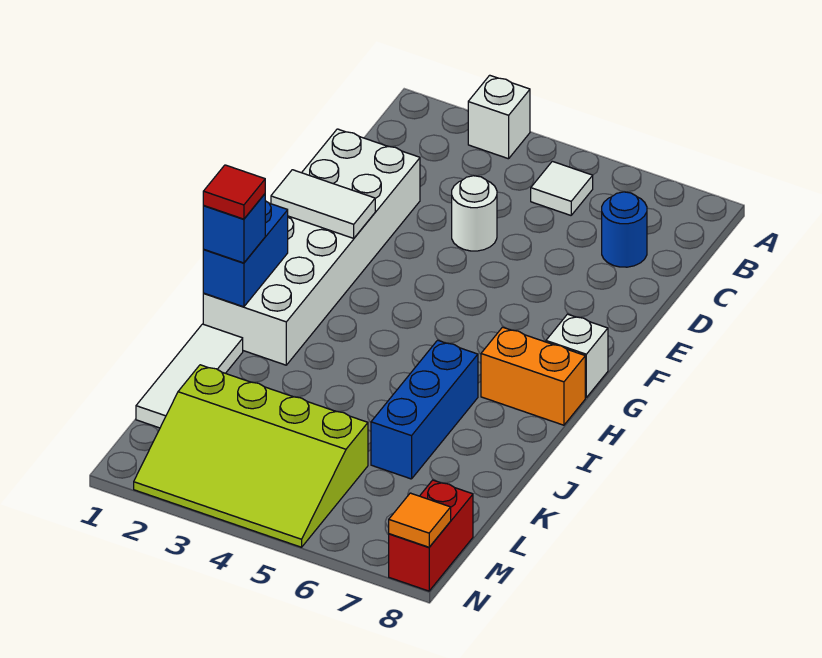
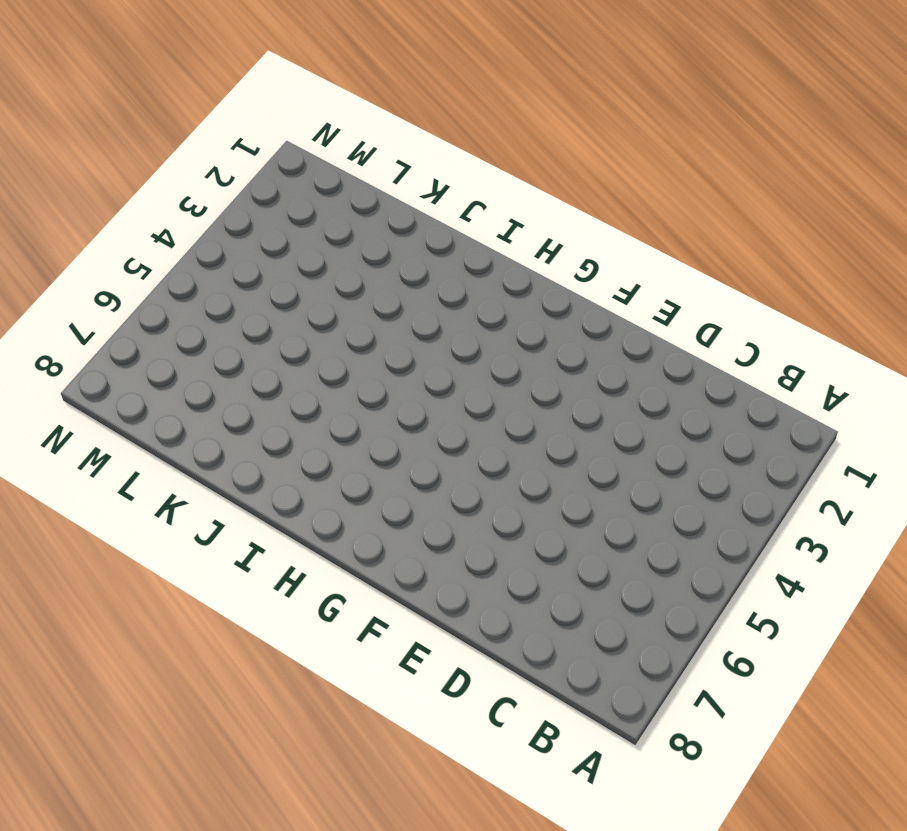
none -> white 1x1 brick [468,75,530,159]
none -> white 1x1 tile [531,161,593,215]
none -> blue 1x1 round brick [602,192,647,267]

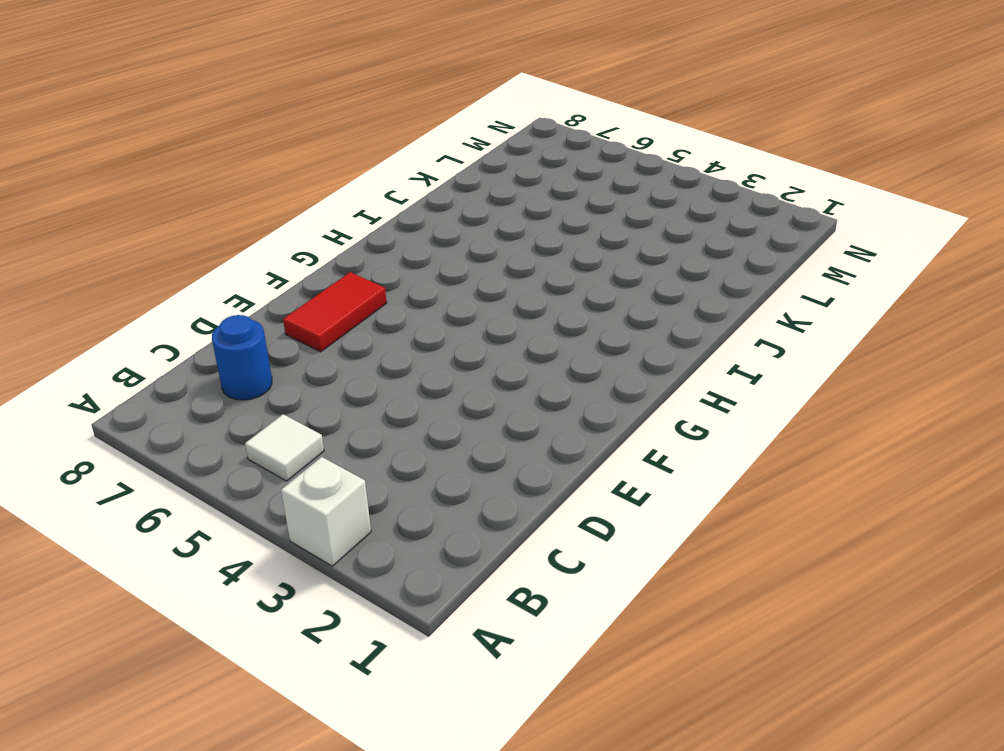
red 1x2 tile [283,272,387,352] -> none
none -> white 2x6 brick [203,129,420,365]
none -> white 1x1 round brick [452,176,497,251]
none -> white 1x1 brick [546,314,608,397]

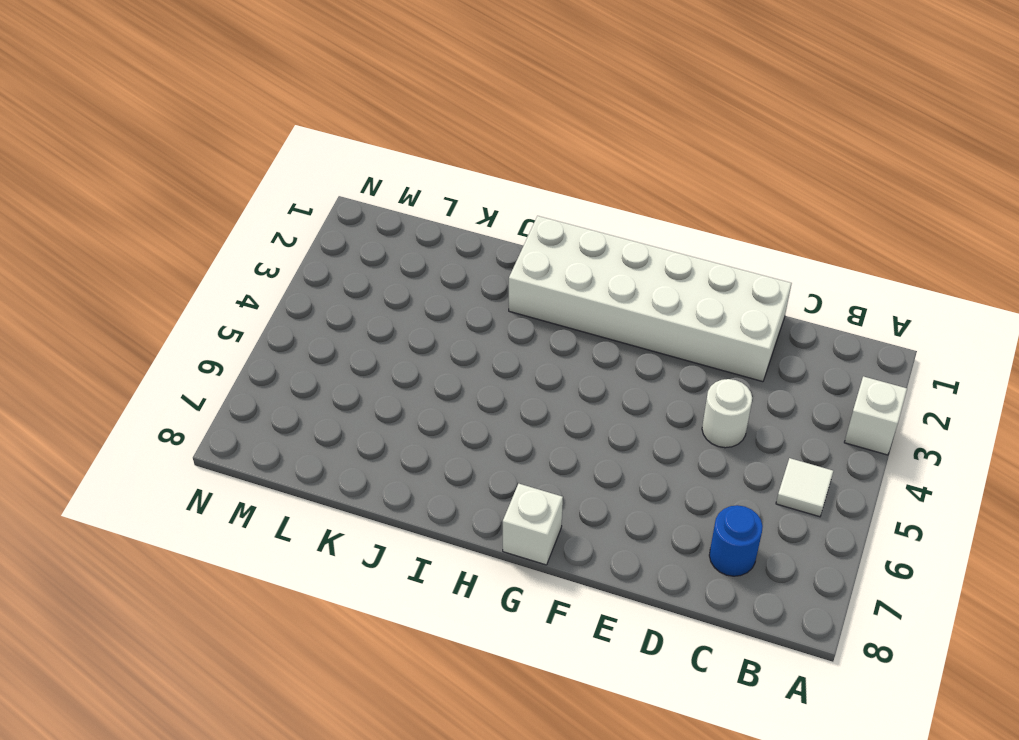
none -> orange 1x2 brick [481,327,585,425]
none -> blue 1x3 brick [371,340,478,479]
none -> white 1x3 tile [136,324,243,428]

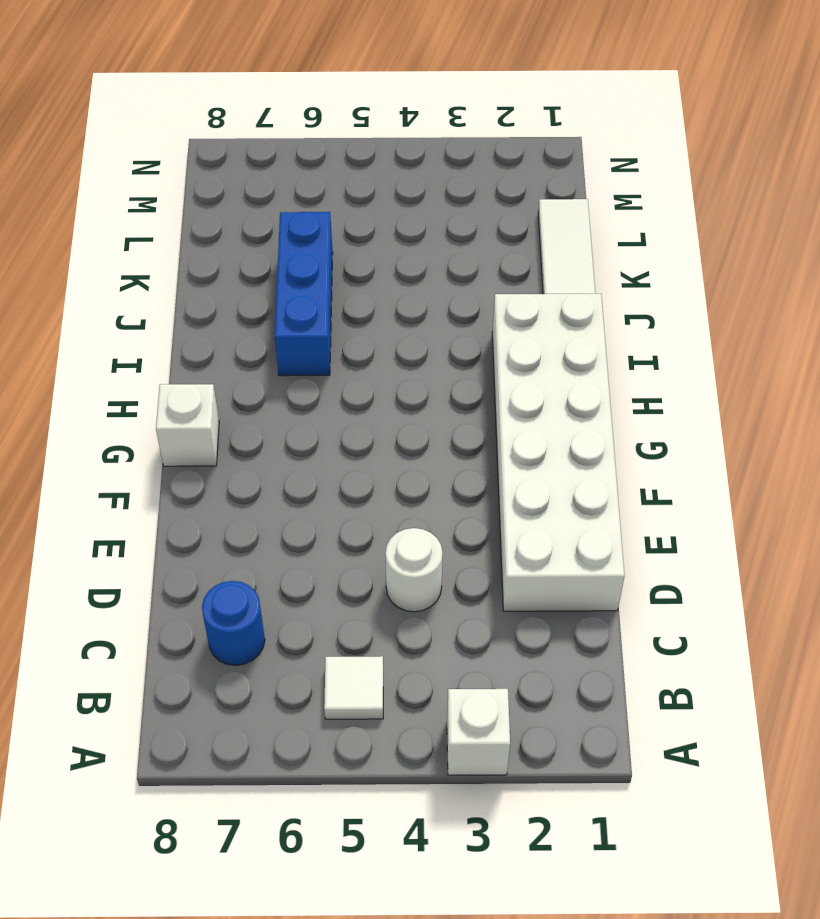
none -> orange 1x2 brick [481,327,585,425]
none -> lime 3x4 slope [134,365,368,547]
none -> red 1x2 brick [389,480,473,591]

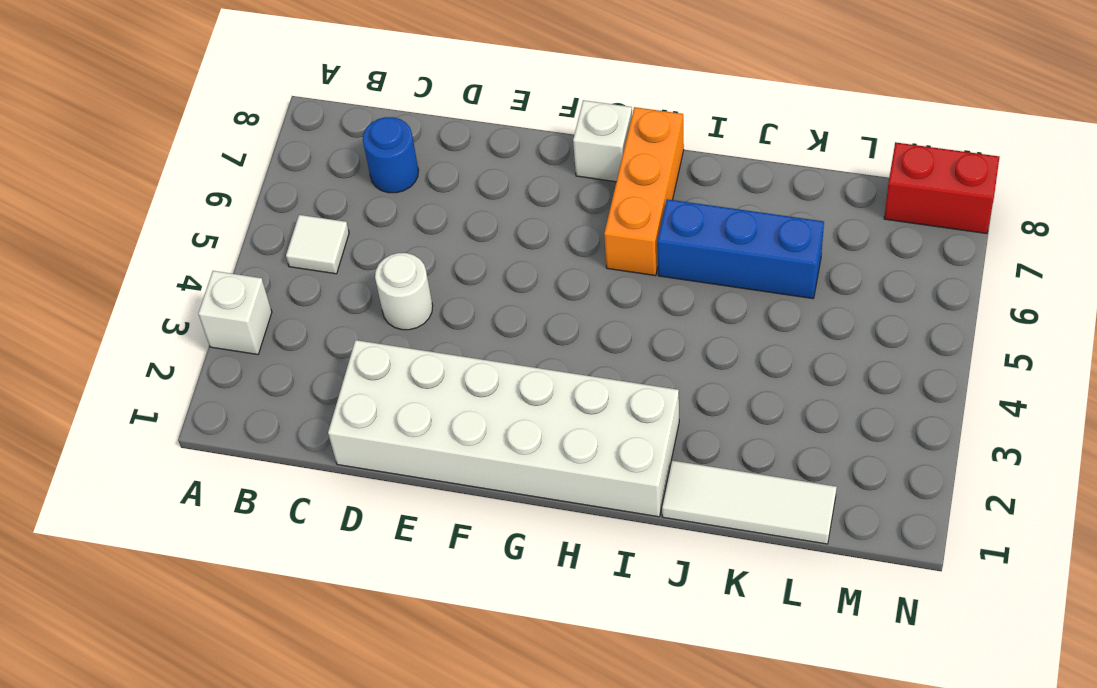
orange 1x3 brick [604,107,684,276] -> orange 1x2 brick [481,327,585,425]
none -> lime 3x4 slope [134,365,368,547]
none -> white 1x2 tile [271,170,375,238]
none -> blue 1x2 brick [203,201,288,307]

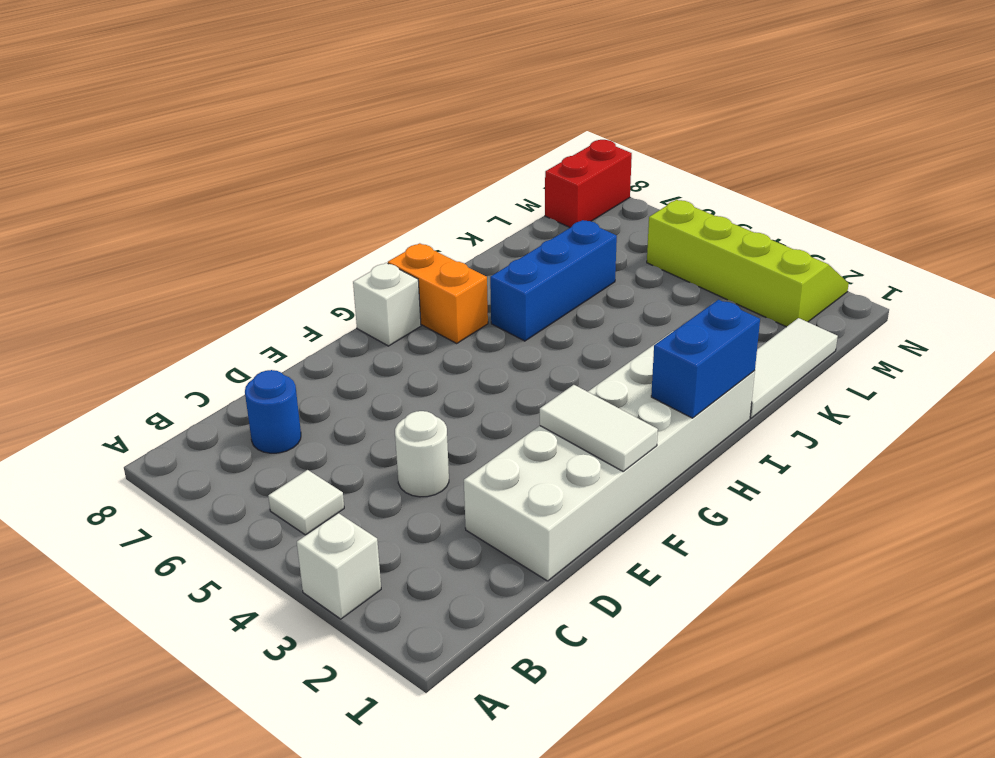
lime 2x4 slope [647,200,849,327] -> lime 3x4 slope [134,365,368,547]
none -> orange 1x1 tile [389,493,451,547]
none -> blue 1x1 brick [203,194,265,263]
none -> red 1x1 tile [203,165,265,219]

